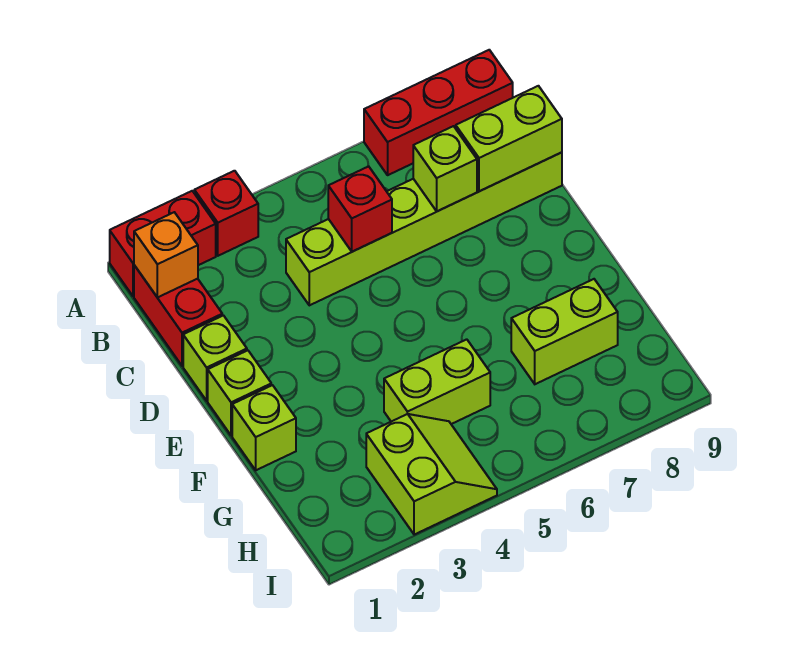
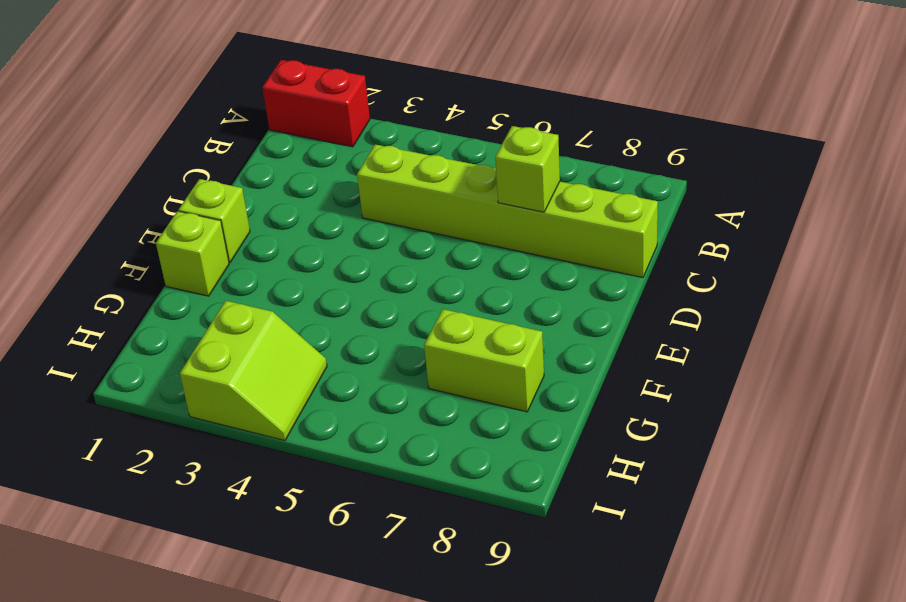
none -> red 1x1 brick [194,171,258,256]
none -> red 1x3 brick [364,50,513,175]
none -> red 1x2 brick [134,265,222,366]

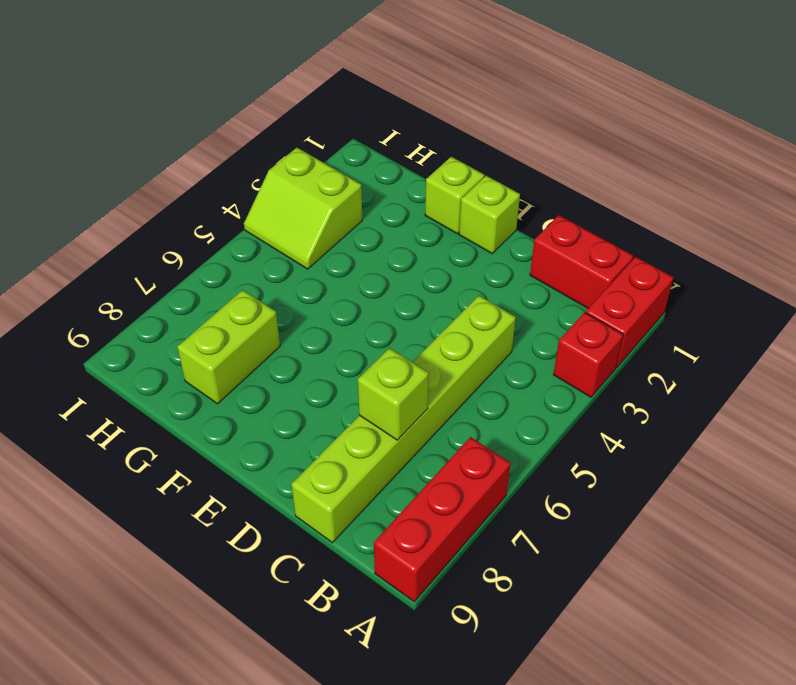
none -> lime 1x1 brick [183,316,247,401]
none -> lime 1x2 brick [384,339,490,424]
none -> orange 1x1 brick [134,212,198,297]

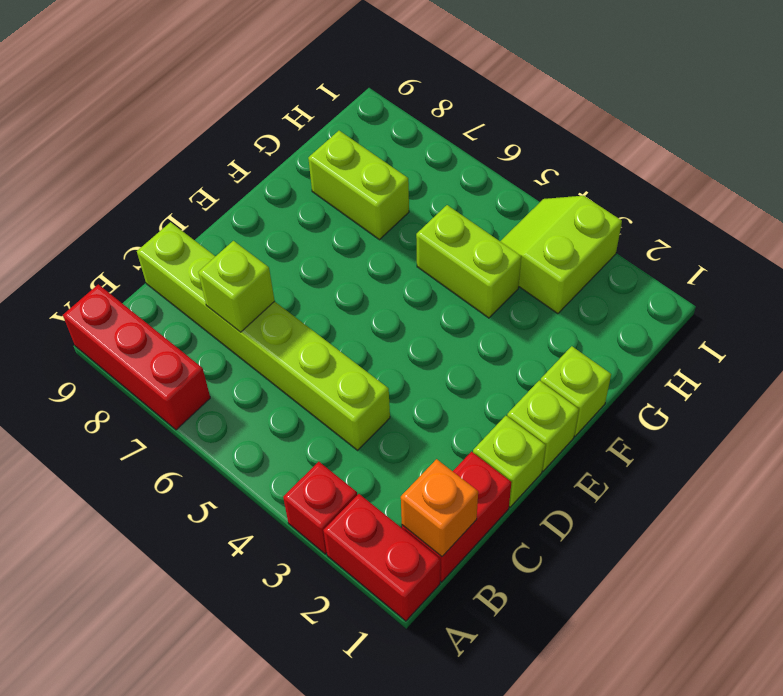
none -> red 1x1 brick [328,166,392,252]
none -> lime 1x2 brick [456,86,562,191]

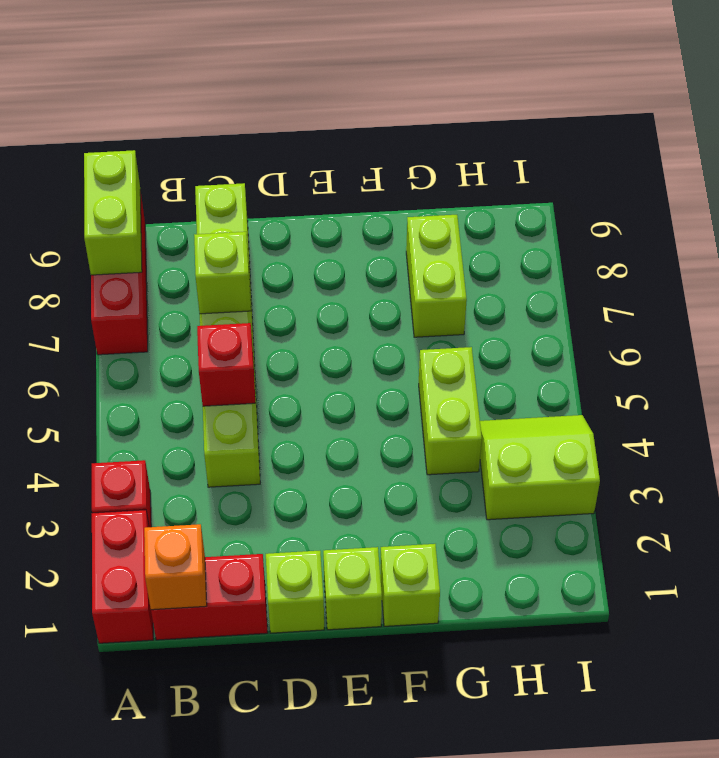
lime 1x2 brick [84,150,142,275] -> lime 1x2 brick moved to [456,86,562,191]

